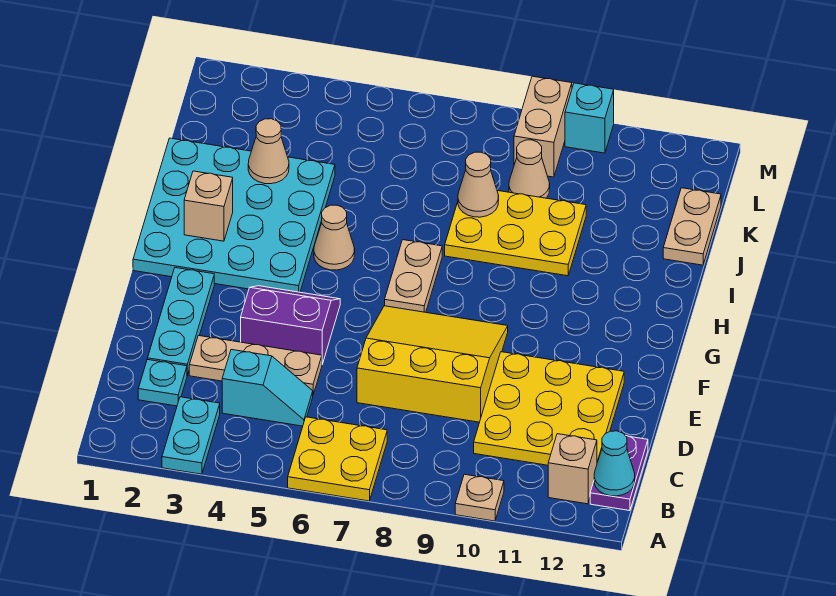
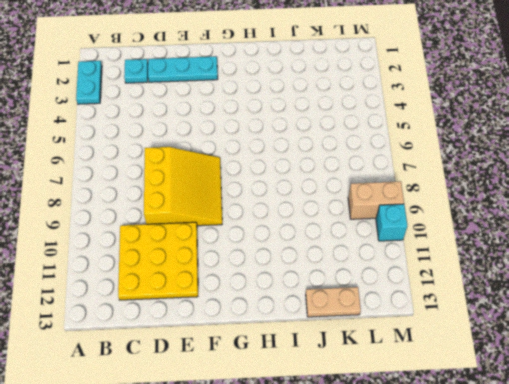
cyan 1x2 plate [76,61,102,104] -> cyan 1x2 plate turned to [162,397,220,474]
none -> yellow 2x2 plate [288,417,387,501]
none -> tan 1x1 plate [455,474,504,521]
none -> tan 1x1 brick [548,434,597,504]

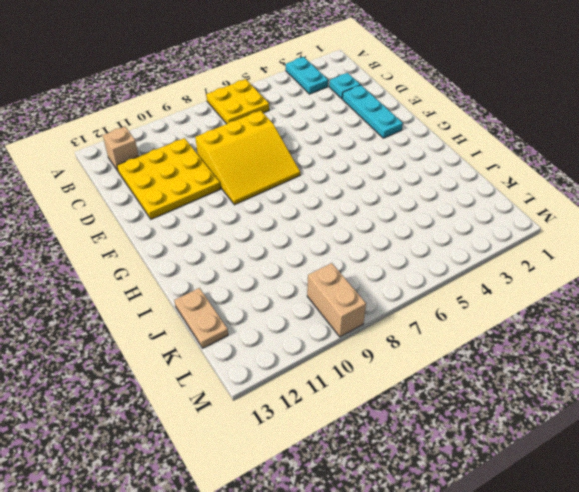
none -> tan 1x1 plate [455,474,504,521]
none -> purple 1x2 plate [590,435,648,511]
none -> cyan 1x2 slope [222,350,313,426]

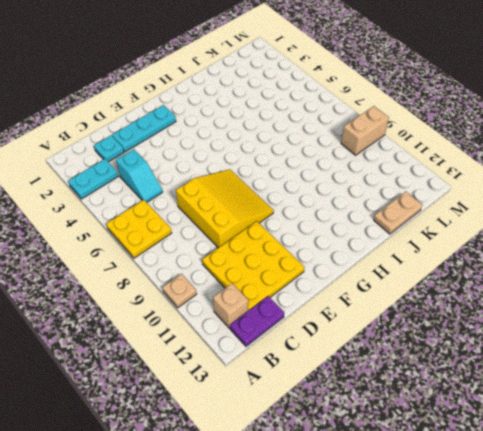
none -> tan 1x3 plate [189,336,322,394]
none -> purple 2x2 slope [241,286,340,364]
none -> cyan 4x4 plate [133,138,335,292]

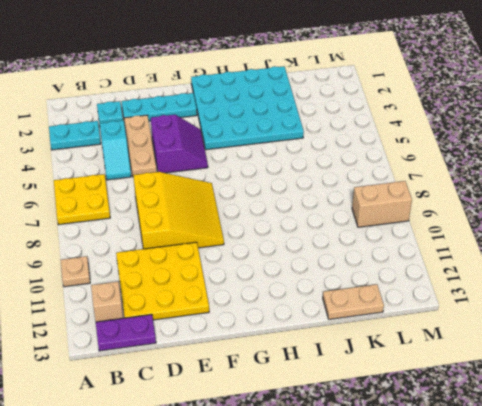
none -> tan 1x2 plate [385,240,442,312]
none -> tan 1x1 cone [314,205,355,270]
none -> yellow 2x3 plate [445,191,586,276]

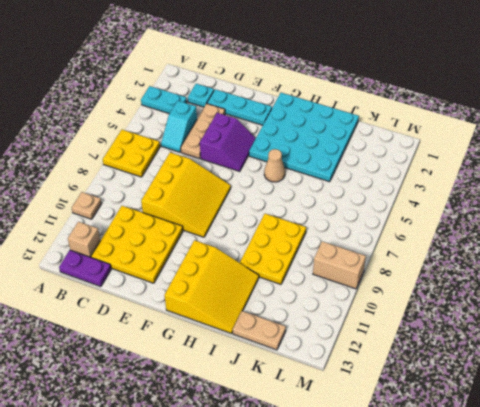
yellow 3x3 slope [165,240,259,334] -> none
none -> tan 1x2 plate [385,240,442,312]
none -> tan 1x1 cone [509,140,550,198]
none -> cyan 1x1 brick [565,83,614,153]

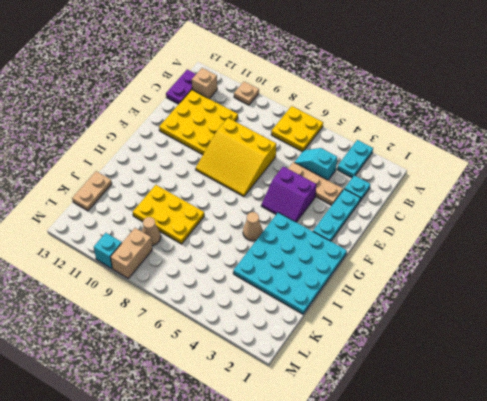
none -> tan 1x2 plate [385,240,442,312]
none -> cyan 1x1 cone [594,431,635,496]
none -> tan 1x1 brick [184,171,233,241]

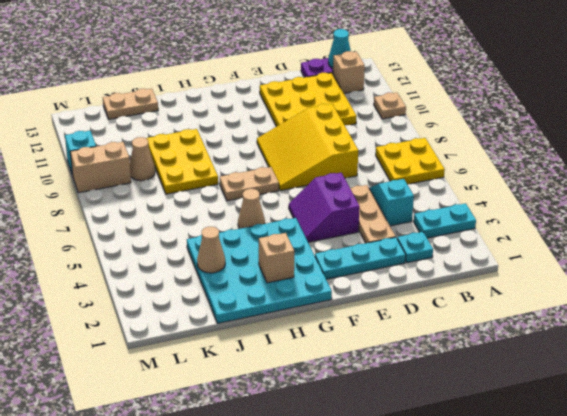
none -> tan 1x1 cone [458,152,499,217]

